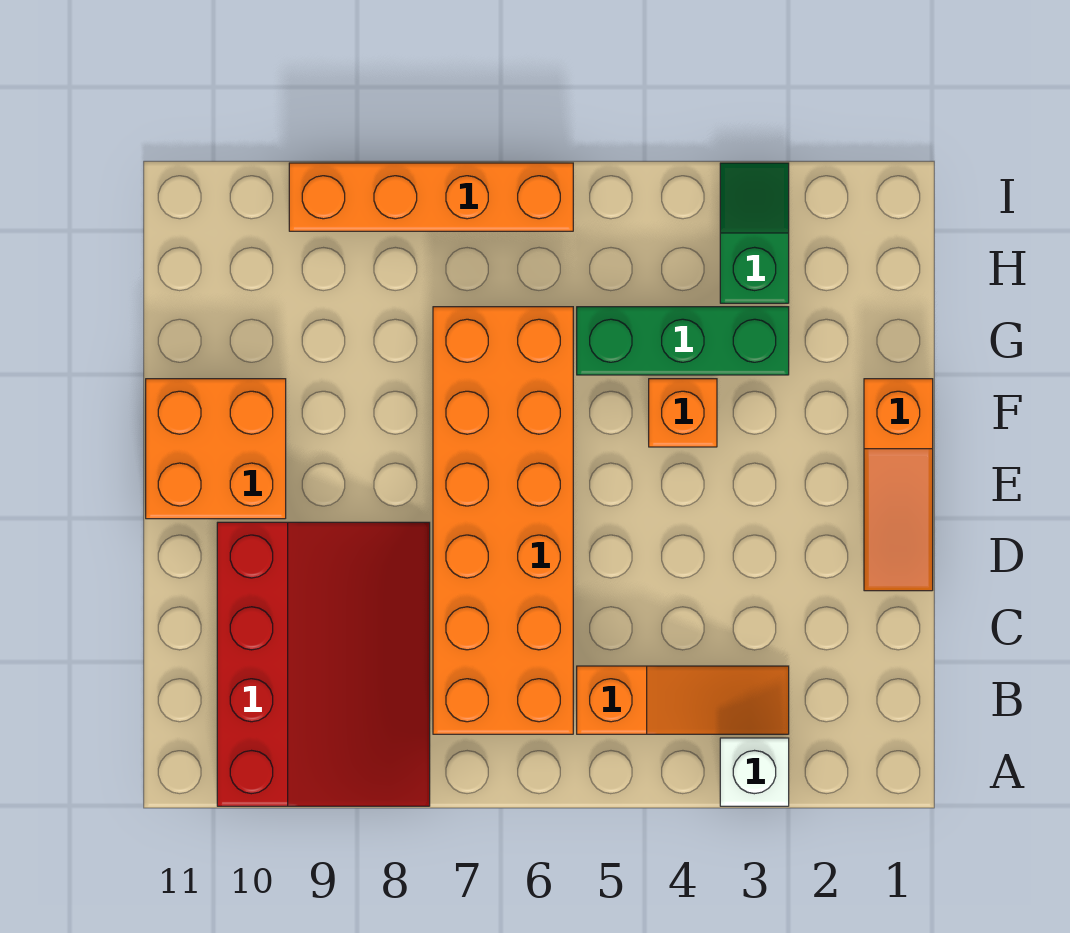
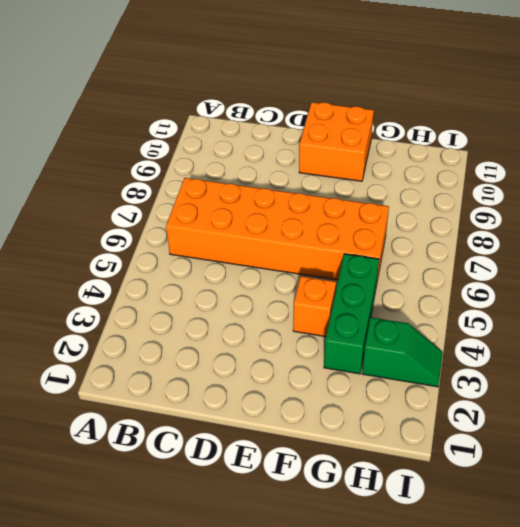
none -> white 1x1 brick [720,738,789,806]
none -> red 3x4 slope [217,522,430,806]

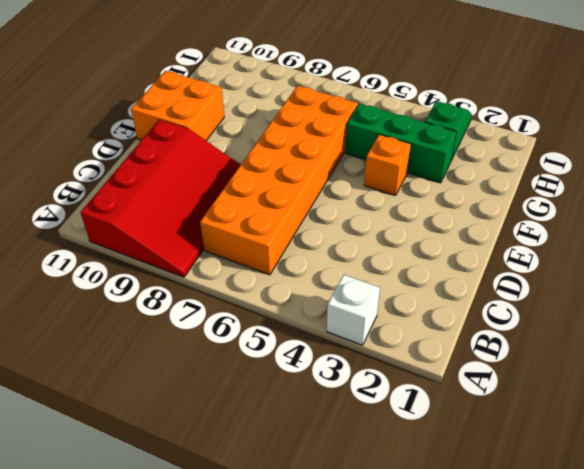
none -> orange 1x3 slope [577,666,789,734]
none -> orange 1x3 slope [864,379,933,591]

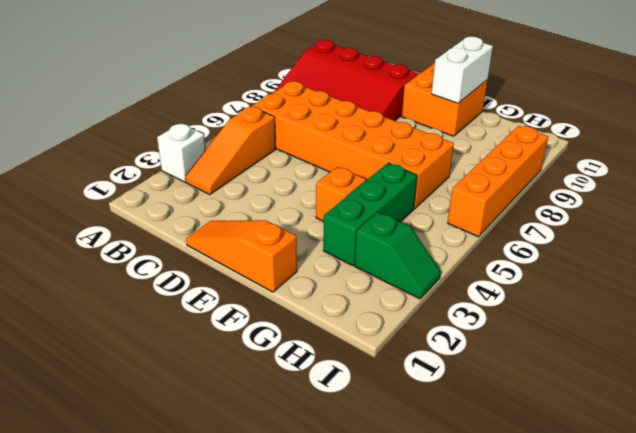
white 1x2 brick [432,37,493,103] -> none

